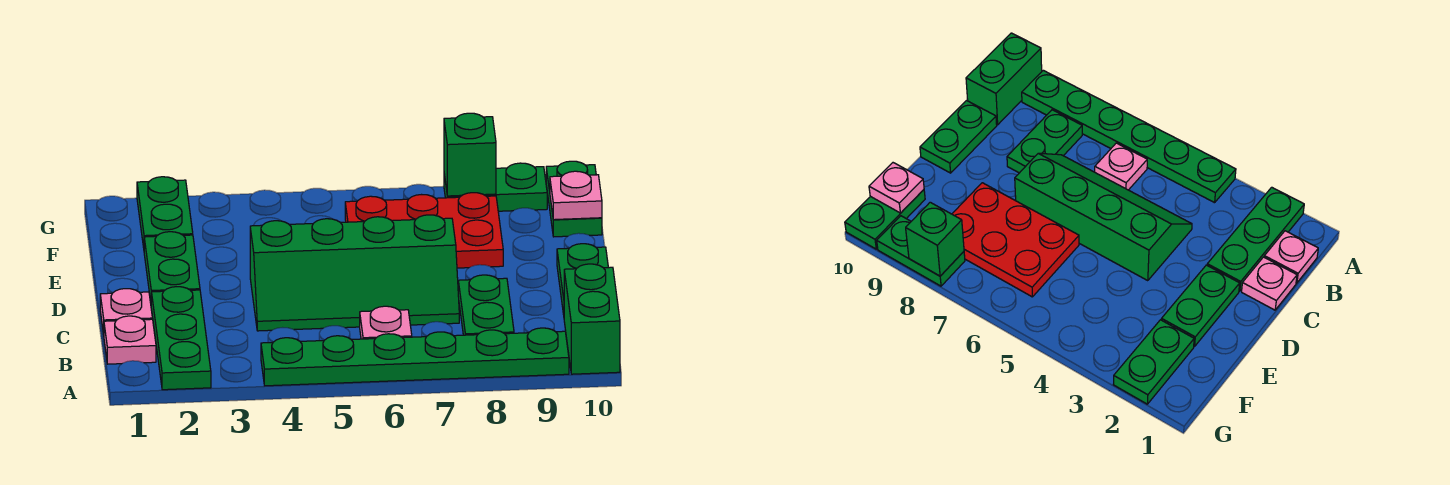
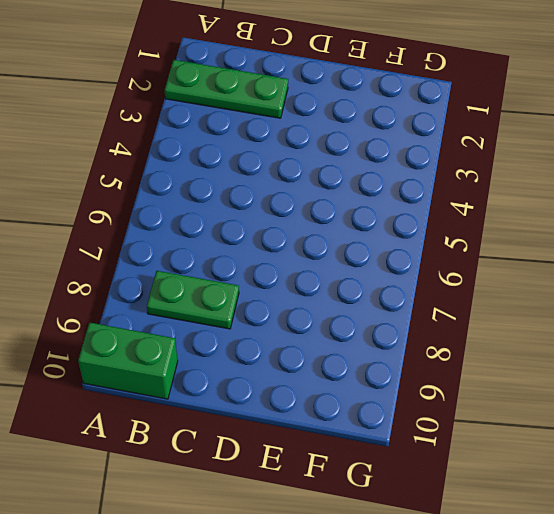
none -> green 1x6 plate [261,328,569,386]
none -> pink 1x1 plate [104,316,156,364]
none -> pink 1x1 plate [360,306,412,339]

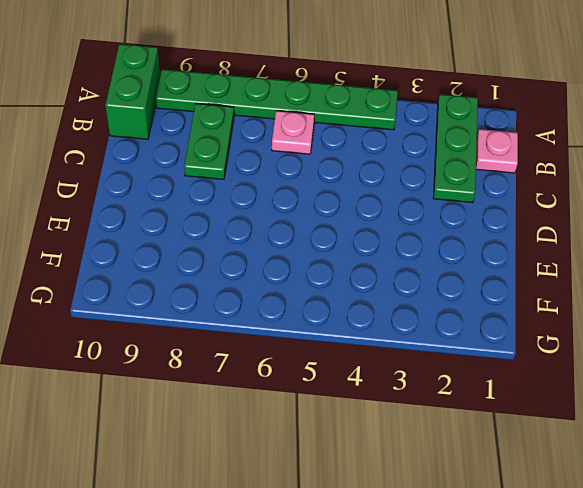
none -> pink 1x1 plate [100,289,152,334]
none -> green 2x4 slope [250,215,459,331]
none -> green 1x2 plate [557,244,608,315]

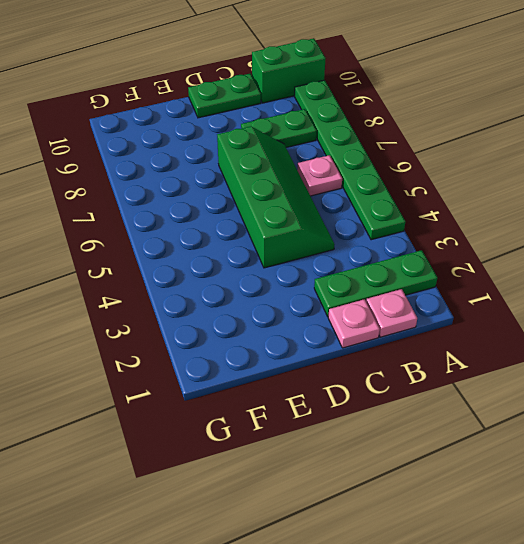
none -> green 1x2 plate [144,232,200,301]
none -> red 2x3 plate [345,193,503,268]
none -> green 1x2 plate [137,177,193,248]

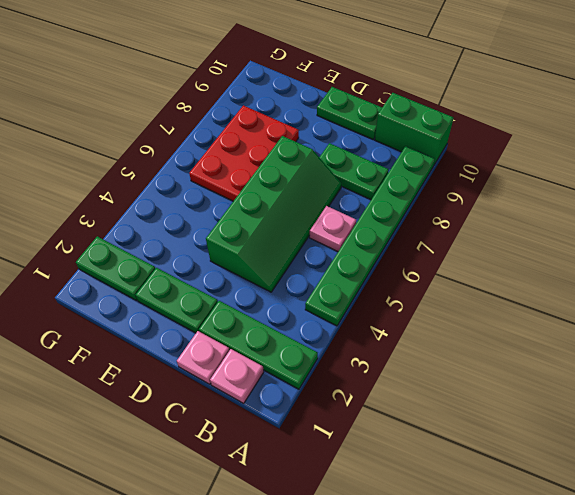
none -> green 1x2 plate [546,161,602,237]
none -> green 1x2 plate [444,163,547,211]
none -> pink 1x1 plate [550,171,602,220]

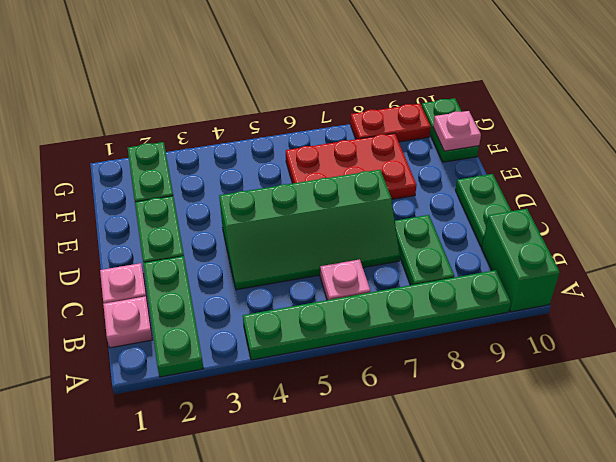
red 1x2 plate [350,104,431,142] -> green 1x2 plate [444,163,547,211]
none -> green 1x1 brick [444,113,496,196]

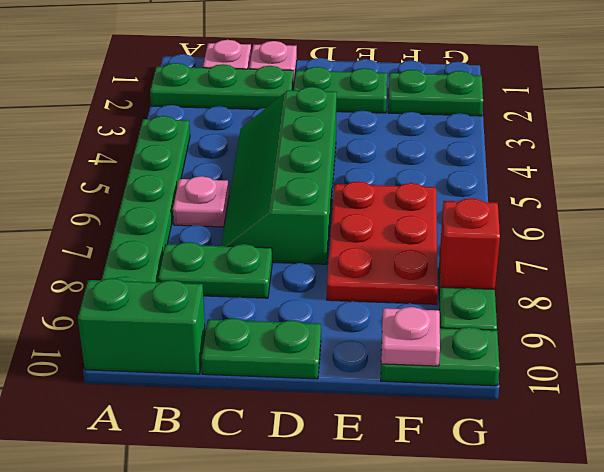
red 1x1 brick [440,198,500,289] -> green 1x1 brick [444,113,496,196]

